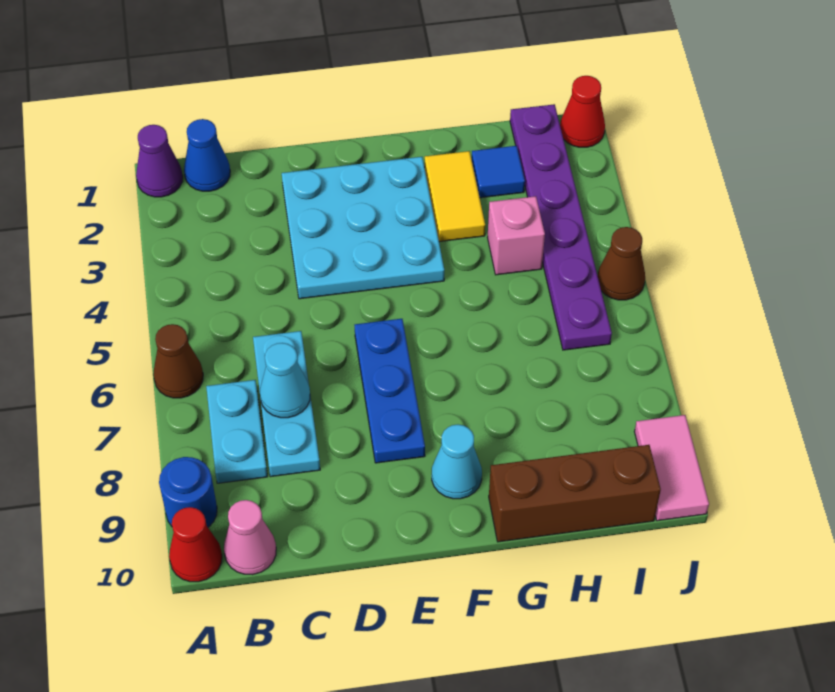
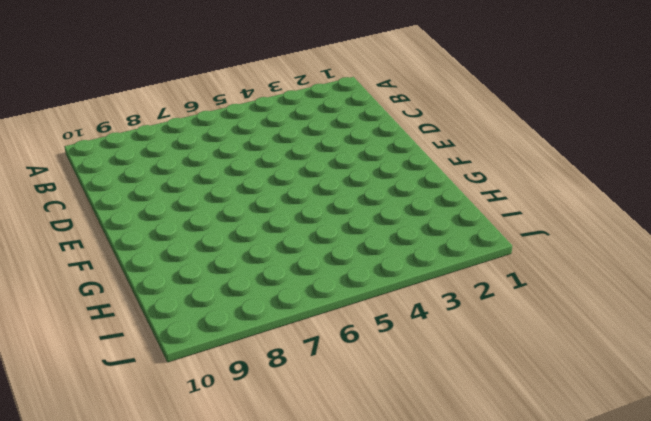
none -> purple 1x1 cone [136,125,183,197]
none -> brown 1x1 cone [153,324,203,398]
none -> blue 1x1 round brick [159,457,217,527]

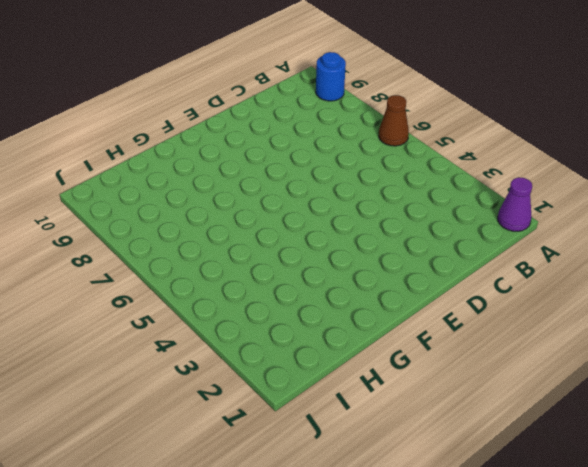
none -> red 1x1 cone [169,507,222,582]
none -> blue 1x1 cone [184,119,230,191]
none -> cyan 1x2 plate [206,380,268,483]

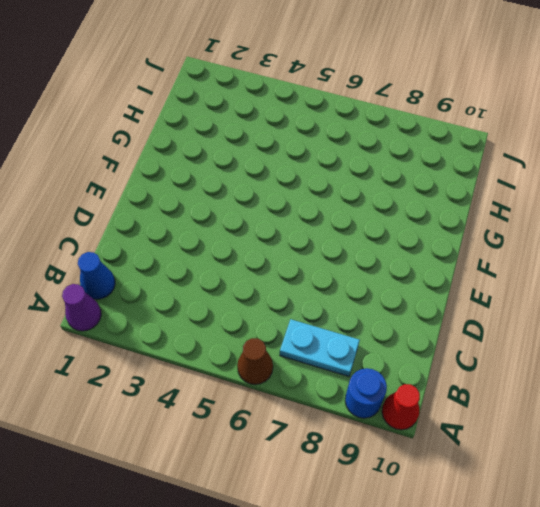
none -> pink 1x1 cone [224,500,276,575]
none -> cyan 1x3 plate [253,331,320,477]
none -> cyan 3x3 plate [282,157,444,299]

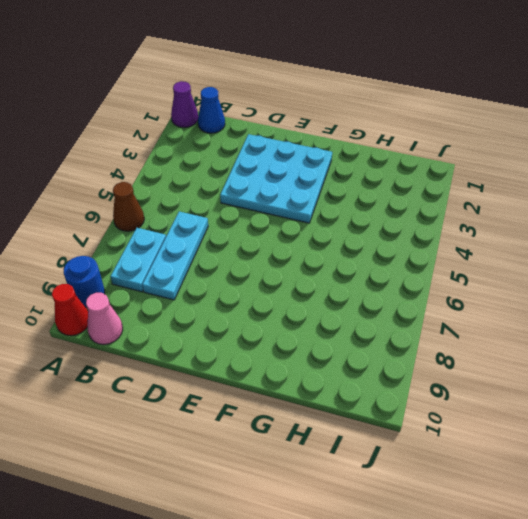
none -> blue 1x3 plate [355,319,425,463]
none -> cyan 1x1 cone [432,425,482,499]
none -> yellow 1x2 tile [425,151,485,242]

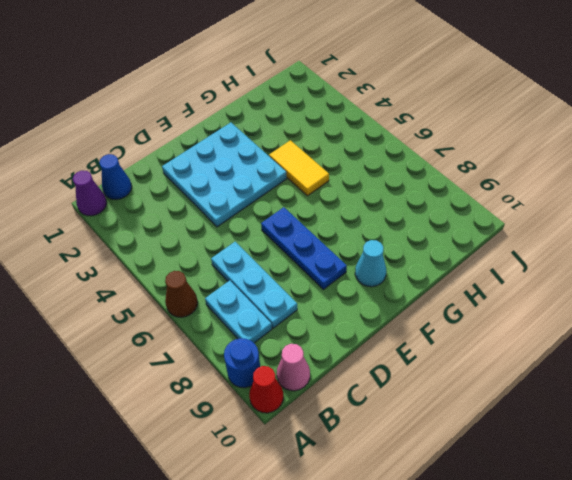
yellow 1x2 tile [269,140,329,196] -> yellow 1x2 tile moved to [425,151,485,242]
none -> brown 1x3 brick [489,445,661,542]
none -> blue 1x1 tile [472,146,525,198]
none -> pink 1x1 brick [488,196,545,275]

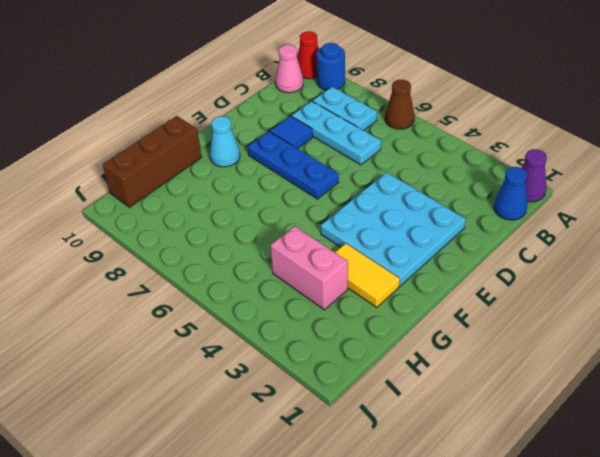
blue 1x1 tile [270,116,313,149] -> blue 1x1 tile moved to [472,146,525,198]
pink 1x2 brick [270,226,348,310] -> pink 1x1 brick [488,196,545,275]
none -> purple 1x6 plate [510,104,612,350]
none -> red 1x1 cone [560,76,605,147]
none -> brown 1x1 cone [598,227,645,300]

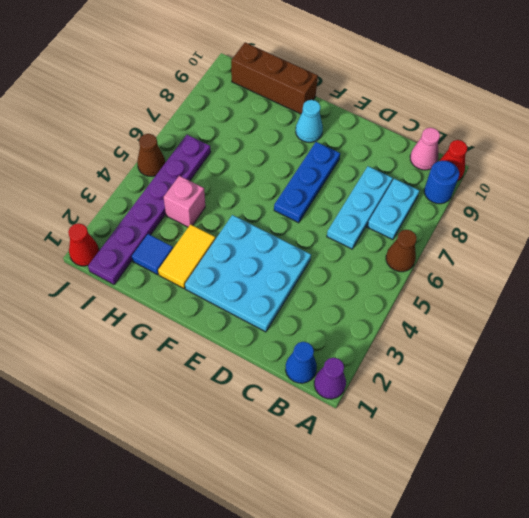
none -> pink 1x2 tile [634,415,709,521]
none -> cyan 1x1 cone [260,343,310,418]

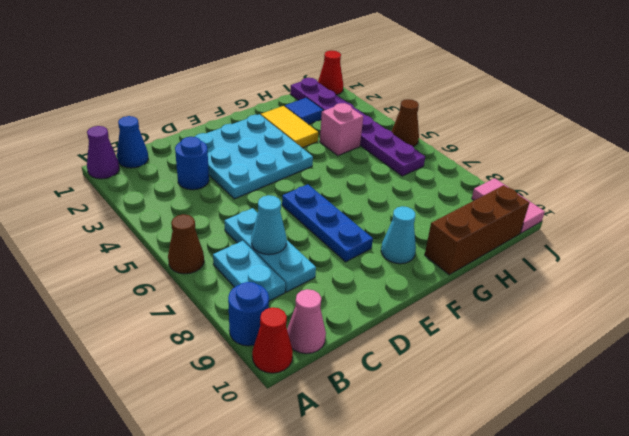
blue 1x1 round brick [175,137,209,190] -> none

